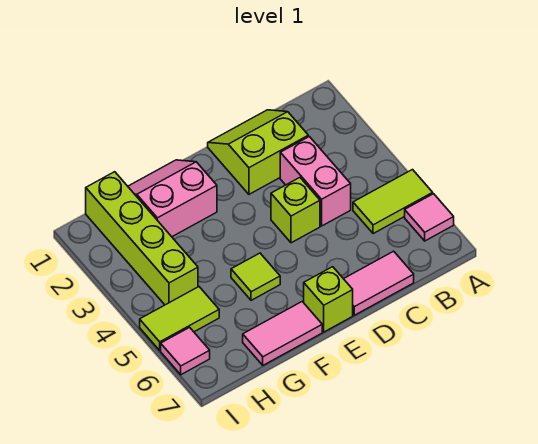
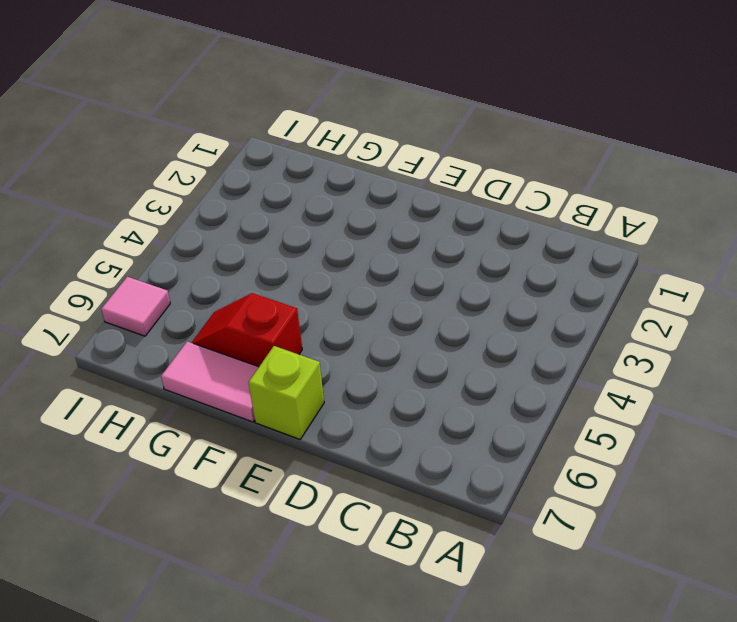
red 1x2 slope [192,293,302,367] -> none
none -> lime 1x2 tile [353,170,433,234]
none -> pink 1x1 tile [405,194,454,241]
none -> lime 2x2 slope [208,110,308,194]

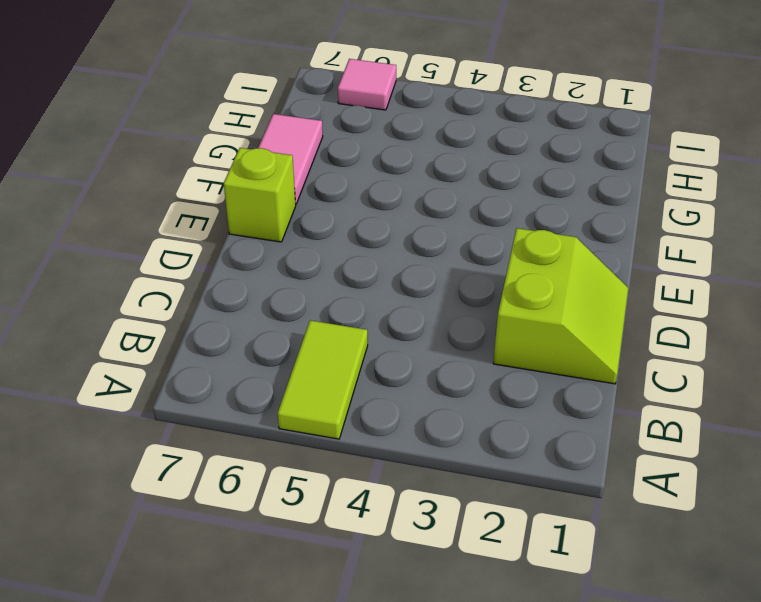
none -> pink 1x1 tile [405,194,454,241]
none -> pink 1x2 brick [280,137,351,226]
none -> pink 1x2 tile [344,251,414,315]

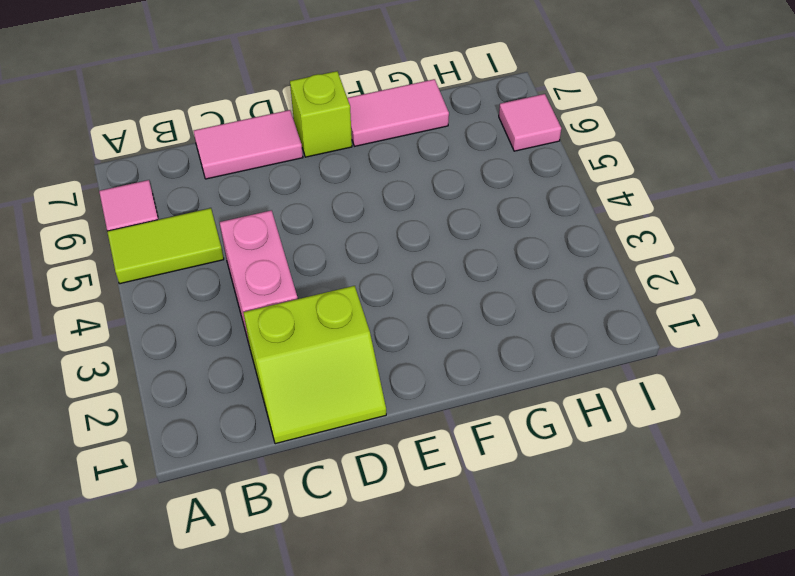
none -> lime 1x1 brick [271,178,320,243]
none -> pink 2x2 slope [128,160,217,237]
none -> lime 1x1 tile [231,253,280,300]

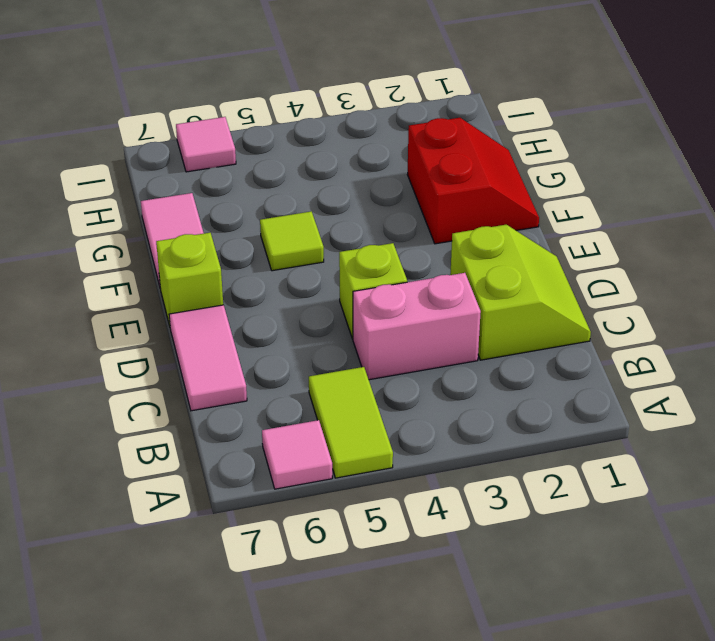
red 2x2 slope [407,118,539,244] -> pink 2x2 slope [128,160,217,237]
none -> lime 1x4 brick [86,172,198,305]
none -> lime 1x2 tile [140,287,219,350]

